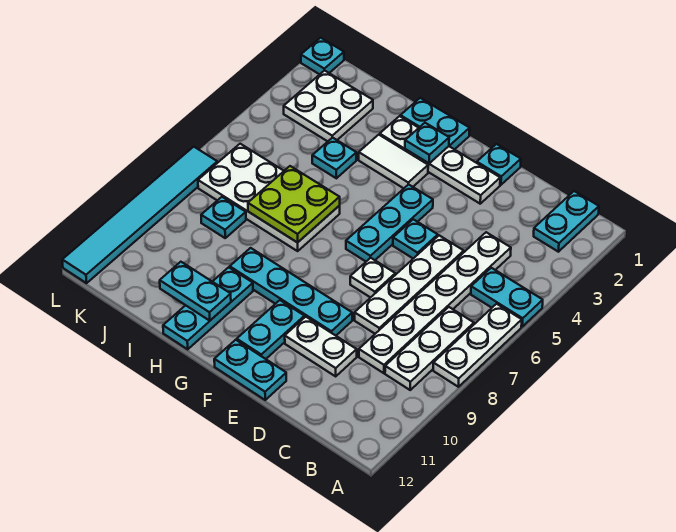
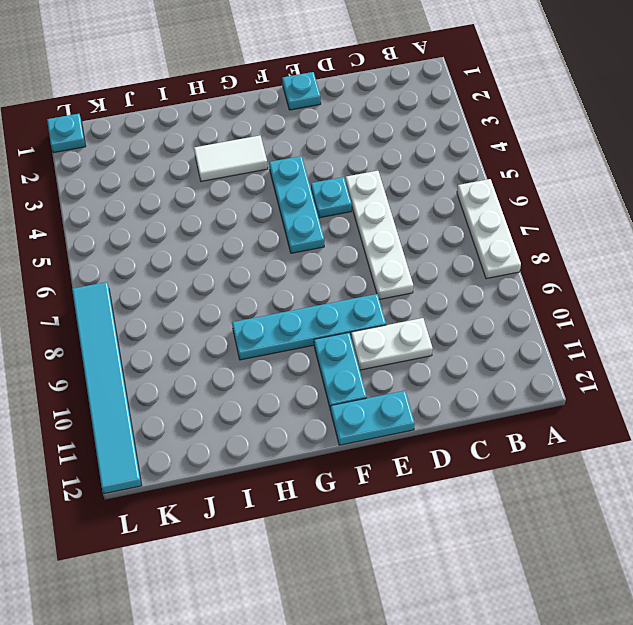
none -> cyan 1x2 plate [471,268,543,327]
none -> cyan 1x2 plate [534,191,599,252]
none -> white 1x3 plate [385,307,474,390]

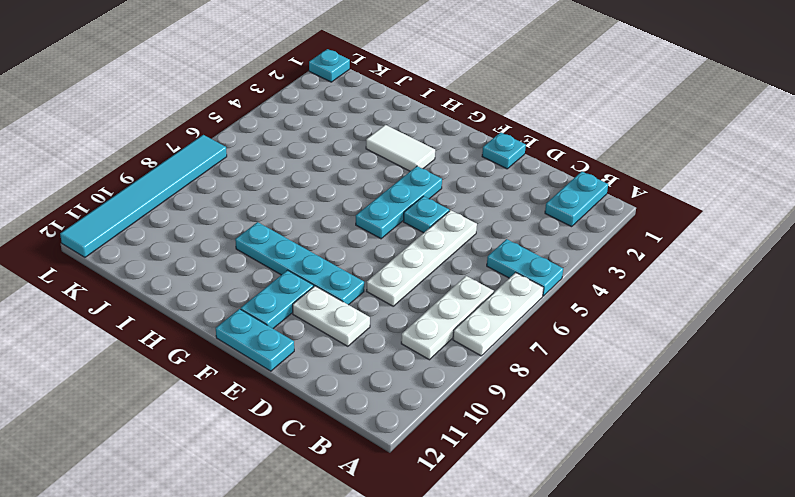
none -> white 1x6 plate [359,232,511,373]
none -> white 1x4 plate [380,116,500,204]
none -> white 1x1 plate [350,258,395,298]

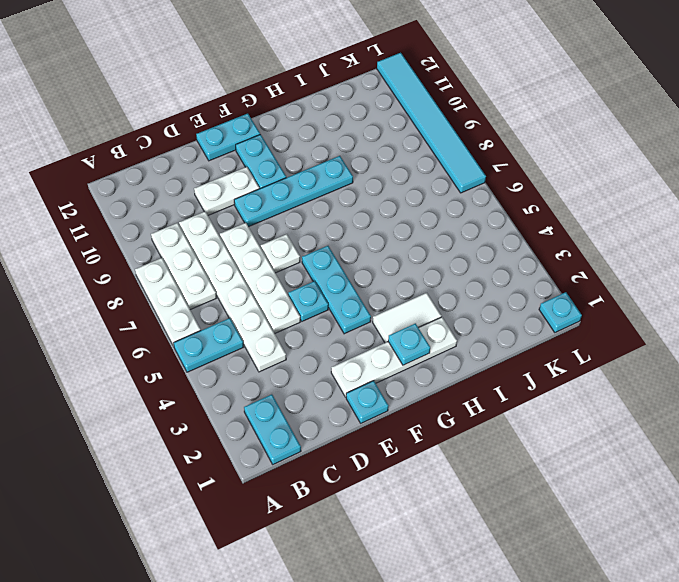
none -> cyan 1x2 plate [400,98,470,150]
none -> white 2x4 plate [198,144,340,251]
none -> cyan 1x3 plate [163,267,253,349]

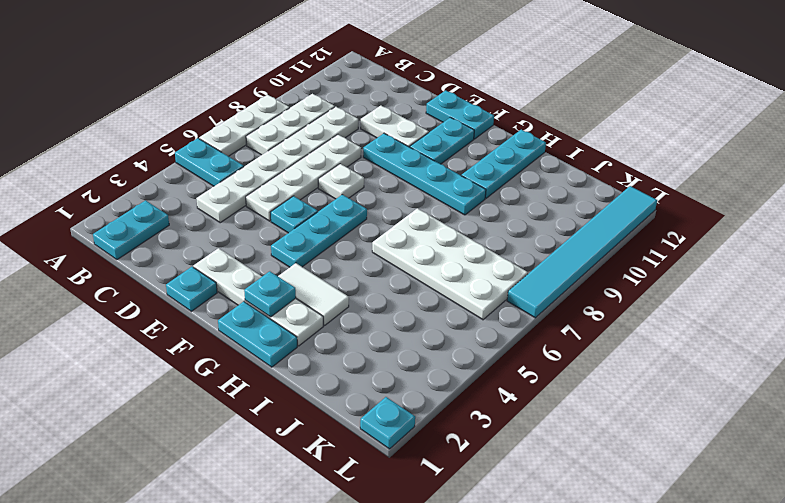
none -> cyan 1x1 plate [312,137,357,178]
none -> white 2x2 plate [284,70,373,141]
none -> cyan 1x1 plate [201,197,246,238]

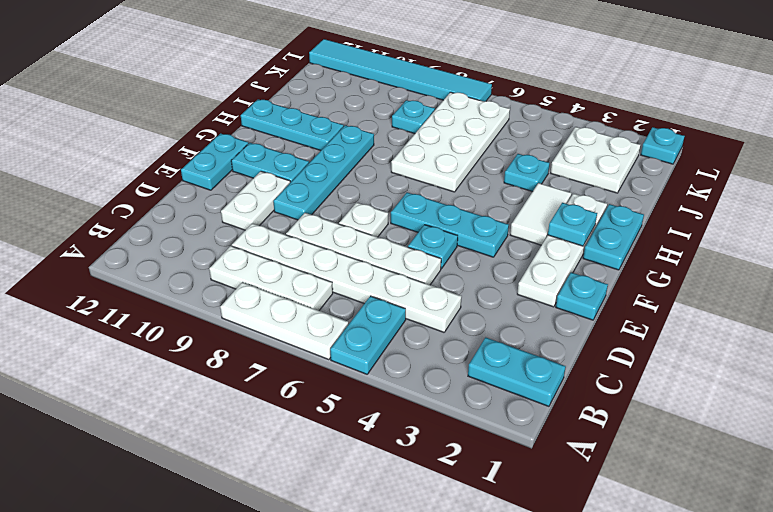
none -> lime 2x2 plate [248,166,340,243]
none -> cyan 1x2 plate [160,262,231,321]

